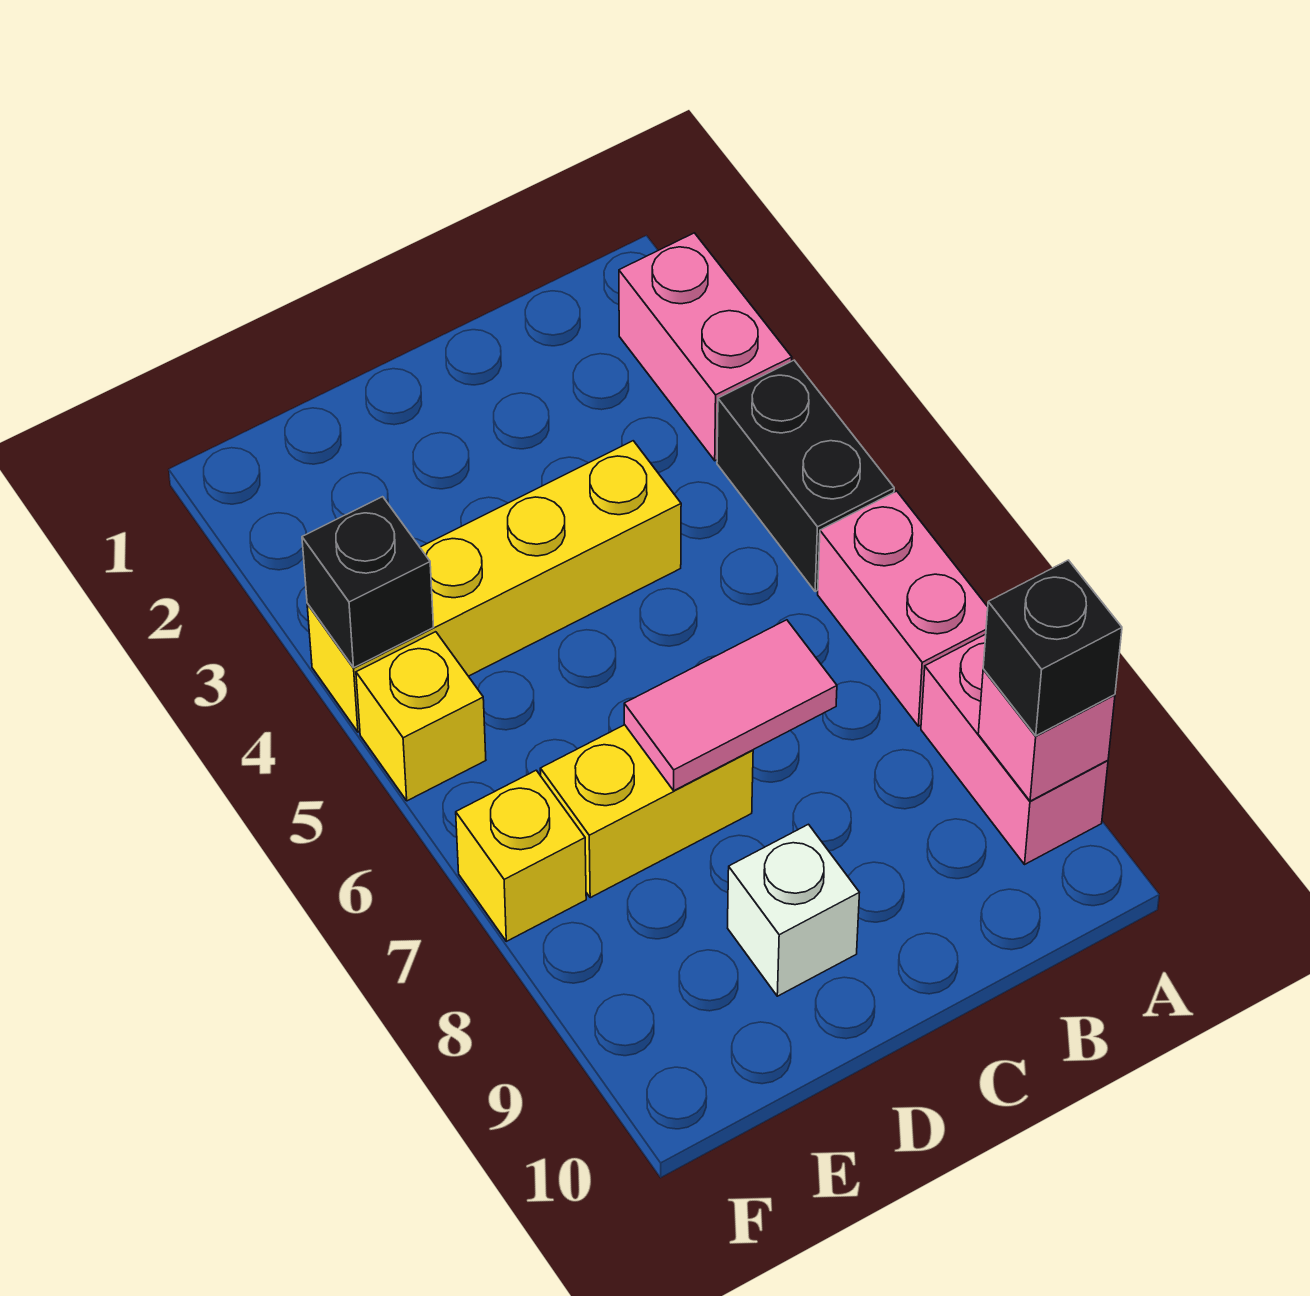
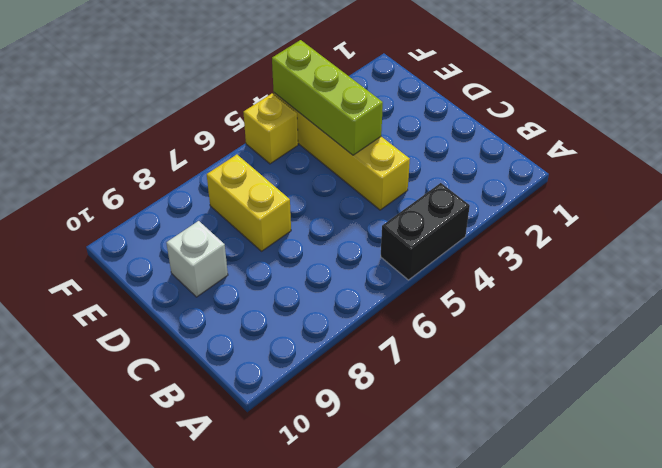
lime 1x3 brick [272,40,383,155] -> black 1x1 brick [302,497,433,667]
none -> pink 1x2 brick [619,233,792,461]
none -> pink 1x2 brick [818,491,988,726]
none -> pink 1x2 brick [921,634,1108,864]

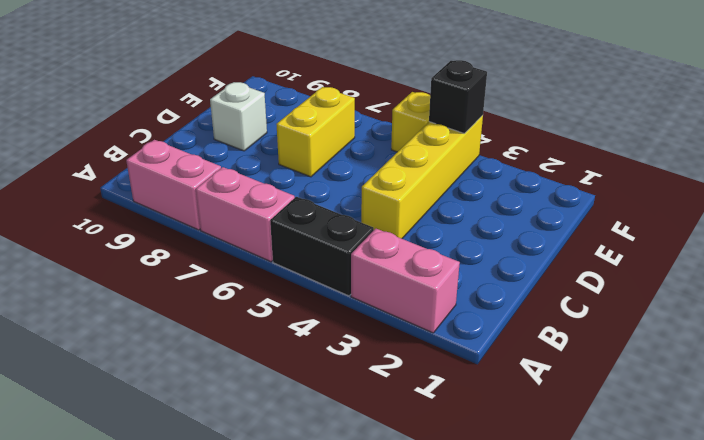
none -> yellow 1x1 brick [456,770,586,941]
none -> pink 1x1 brick [978,669,1115,801]
none -> pink 1x2 tile [624,620,837,791]

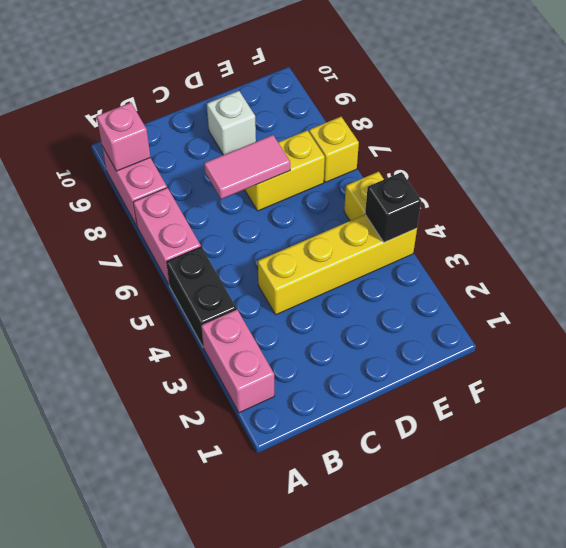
none -> black 1x1 brick [983,560,1122,736]

